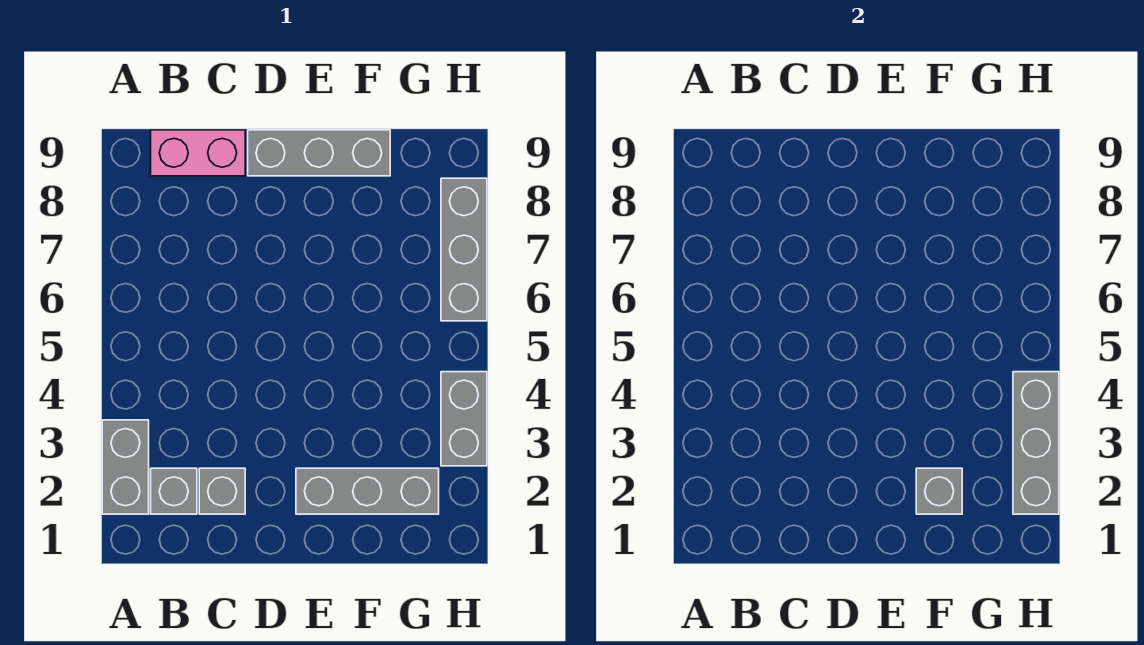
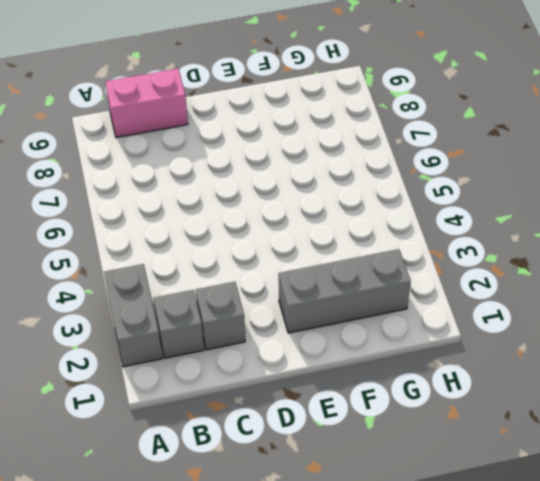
none -> grey 1x3 brick [248,130,390,176]
none -> grey 1x2 brick [441,372,487,466]

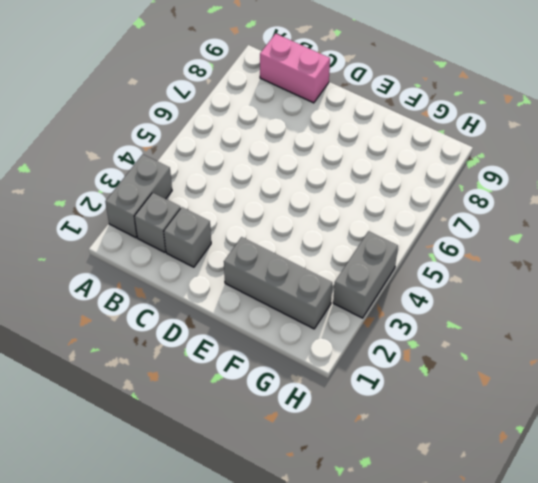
none -> grey 1x3 brick [248,130,390,176]
none -> grey 1x3 brick [441,178,487,321]

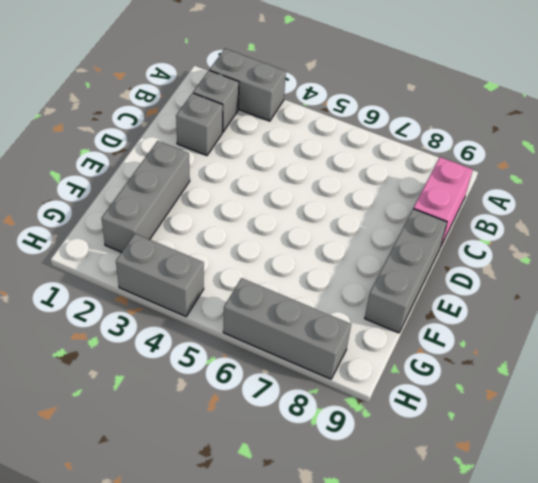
none -> grey 1x1 brick [916,468,962,514]
none -> grey 1x3 brick [1013,372,1059,514]

